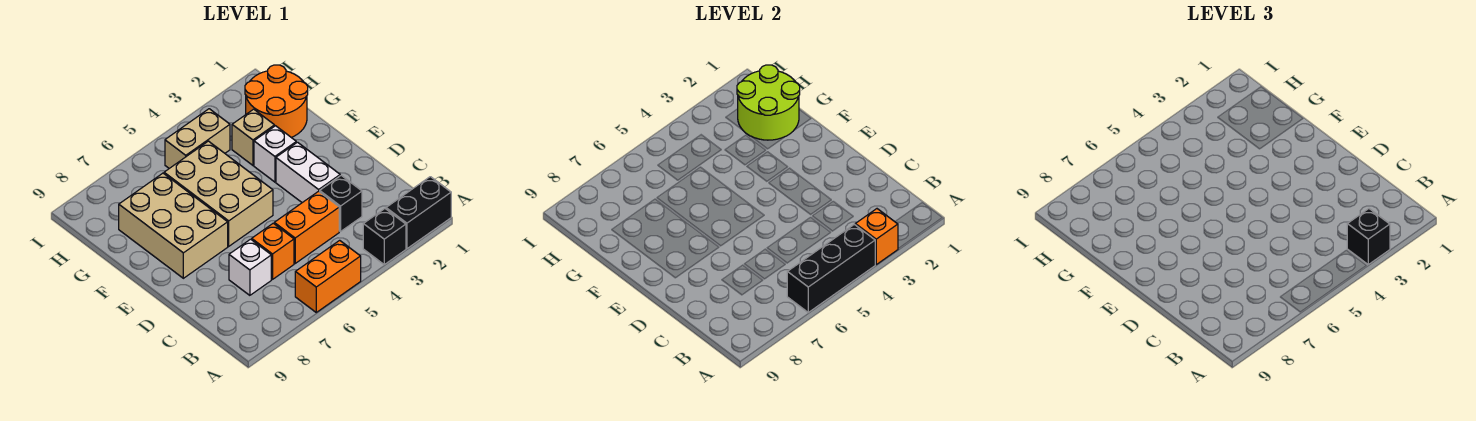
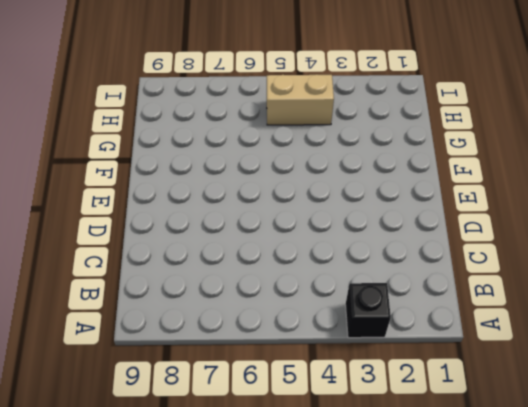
none -> black 1x2 brick [386,177,451,249]
none -> orange 1x2 brick [295,240,361,312]
none -> black 1x1 brick [320,175,362,232]

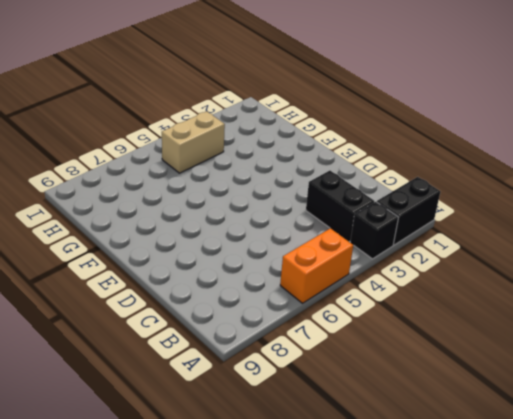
black 1x2 brick [306,171,374,242] -> black 1x1 brick [320,175,362,232]
none -> orange 1x2 brick [274,191,339,263]
none -> orange 1x1 brick [252,223,294,279]
none -> white 1x1 brick [229,239,271,295]

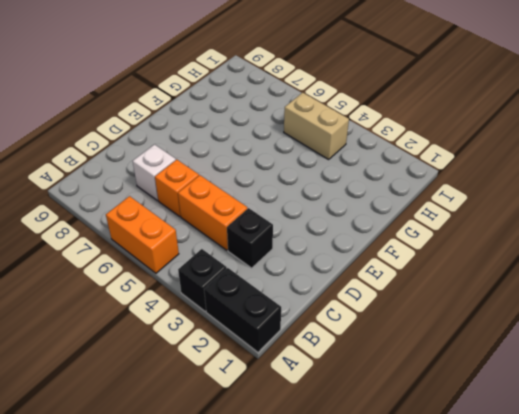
none -> white 1x2 brick [276,142,340,203]
none -> tan 2x3 brick [164,141,273,246]
none -> tan 2x3 brick [119,173,228,278]

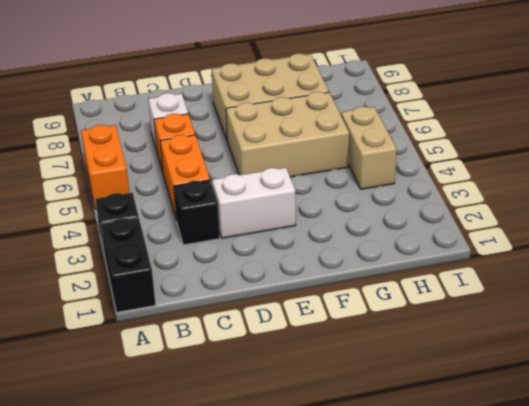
none -> white 1x1 brick [254,126,296,182]
none -> orange 2x2 round brick [245,65,308,137]
none -> tan 1x1 brick [232,109,275,165]

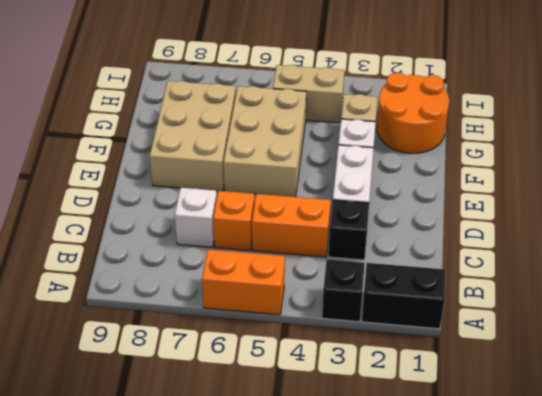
none -> orange 1x1 brick [855,209,898,264]
none -> black 1x3 brick [787,224,875,312]
none -> lime 2x2 round brick [737,65,800,140]

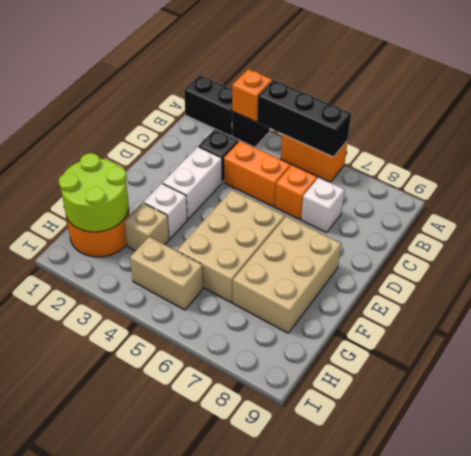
none -> black 1x1 brick [1347,209,1390,264]

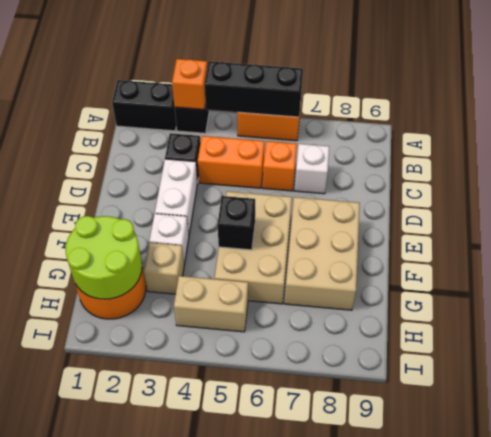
black 1x1 brick [218,196,255,250] -> black 1x1 brick moved to [1347,209,1390,264]

